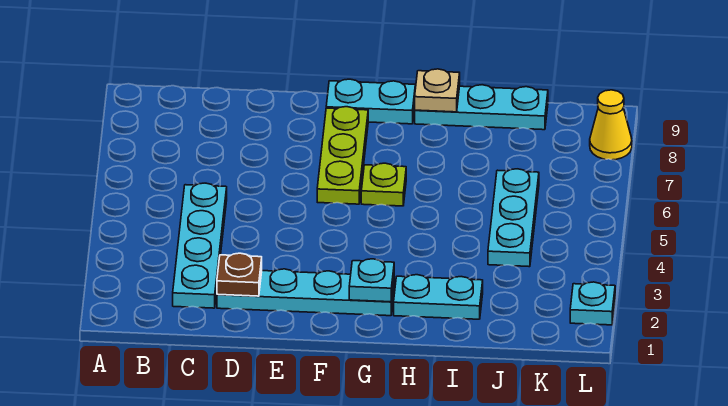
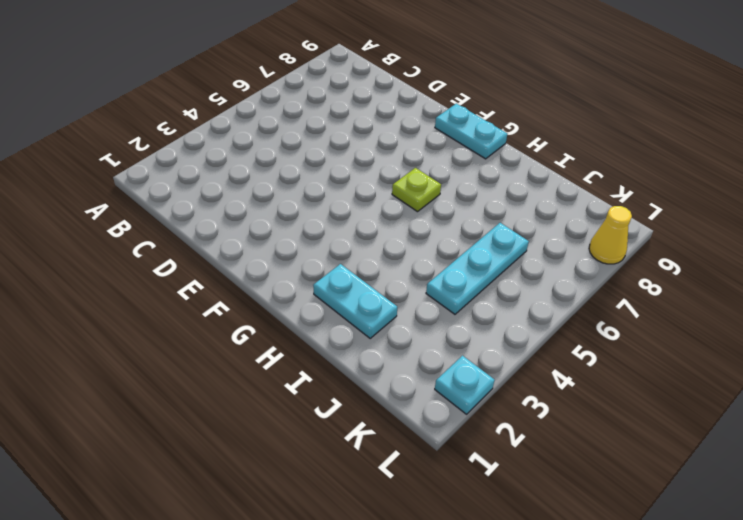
none -> cyan 1x4 plate [173,183,227,308]
none -> cyan 1x4 plate [217,269,394,316]
none -> lime 1x3 plate [317,107,368,204]

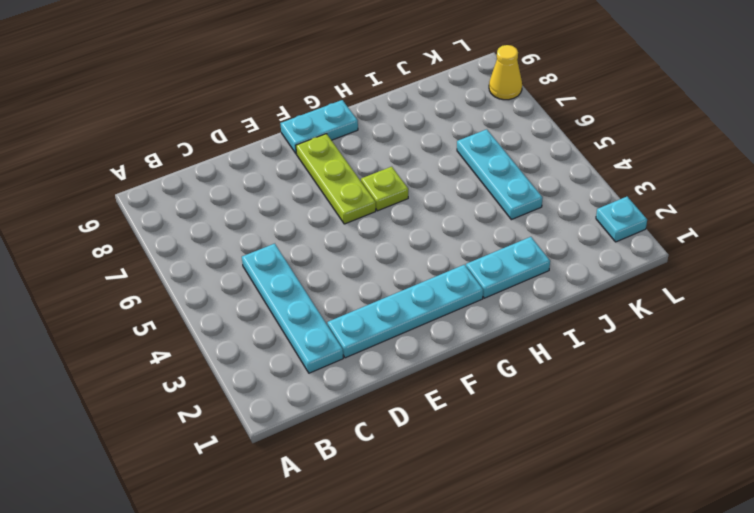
none -> cyan 1x3 plate [415,85,548,130]
none -> brown 1x1 plate [217,253,262,296]
none -> cyan 1x1 plate [349,259,394,302]

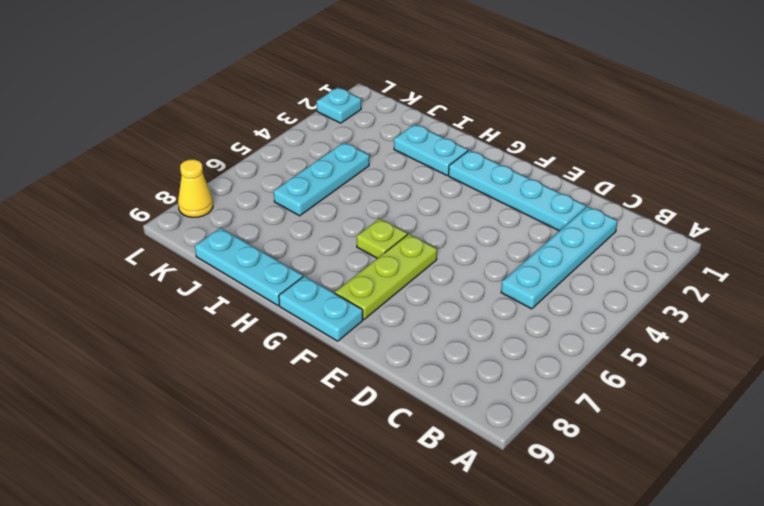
none -> brown 1x1 plate [217,253,262,296]
none -> cyan 1x1 plate [349,259,394,302]
none -> tan 1x1 plate [415,69,460,112]

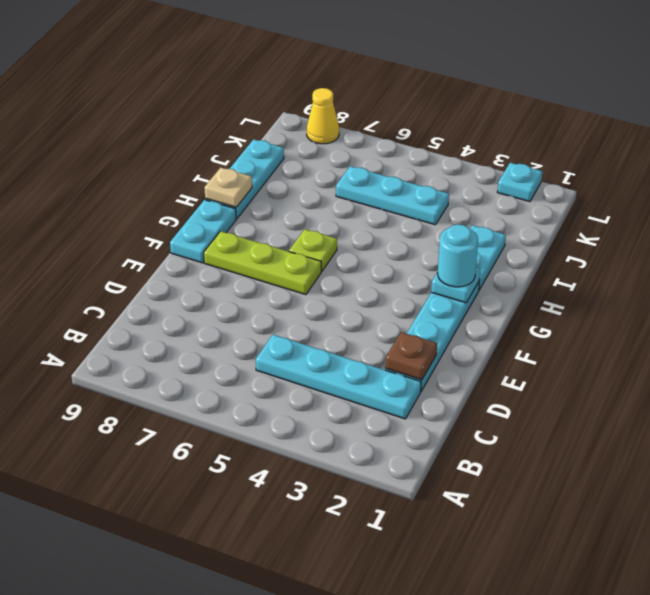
cyan 1x1 round brick [438,224,478,287] -> none

